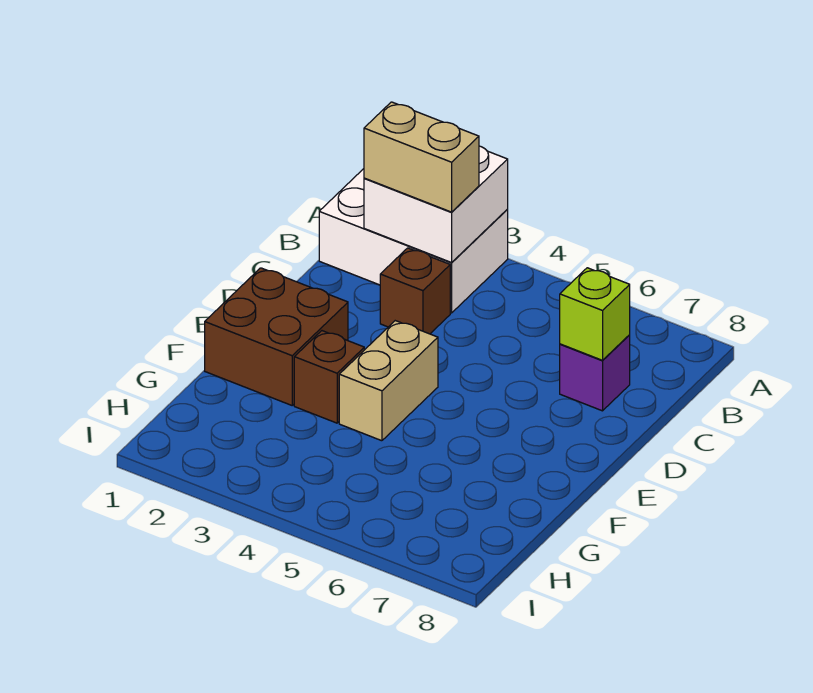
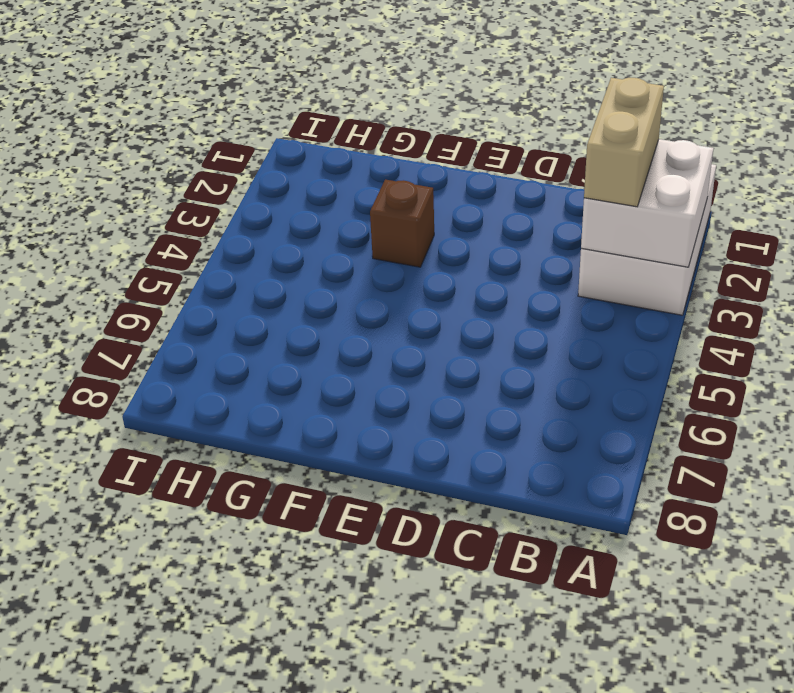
none -> brown 1x1 brick [380,248,450,334]
none -> purple 1x1 brick [560,335,630,411]

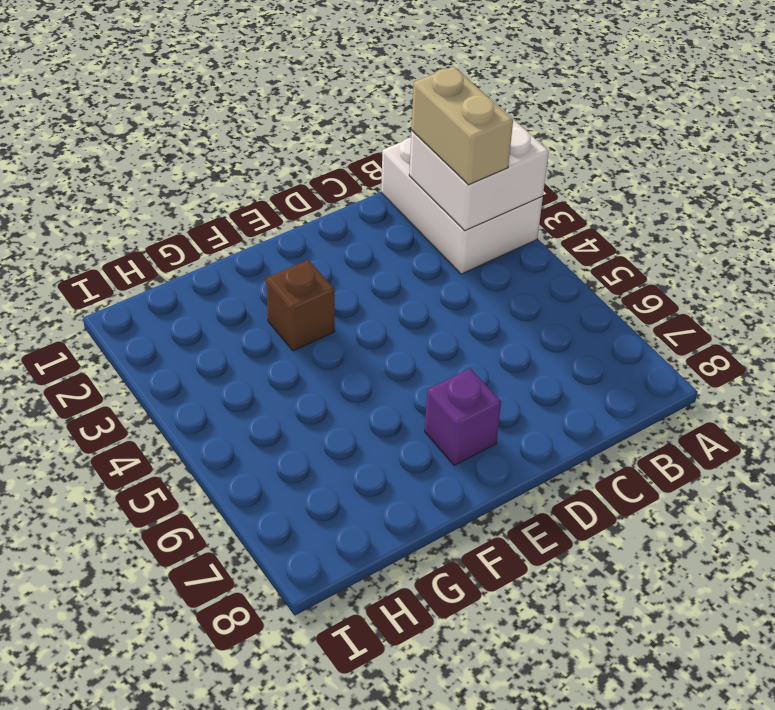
purple 1x1 brick [425,369,501,465] -> purple 1x1 brick moved to [560,335,630,411]
none -> brown 1x1 brick [380,248,450,334]
none -> brown 2x2 brick [205,268,348,405]

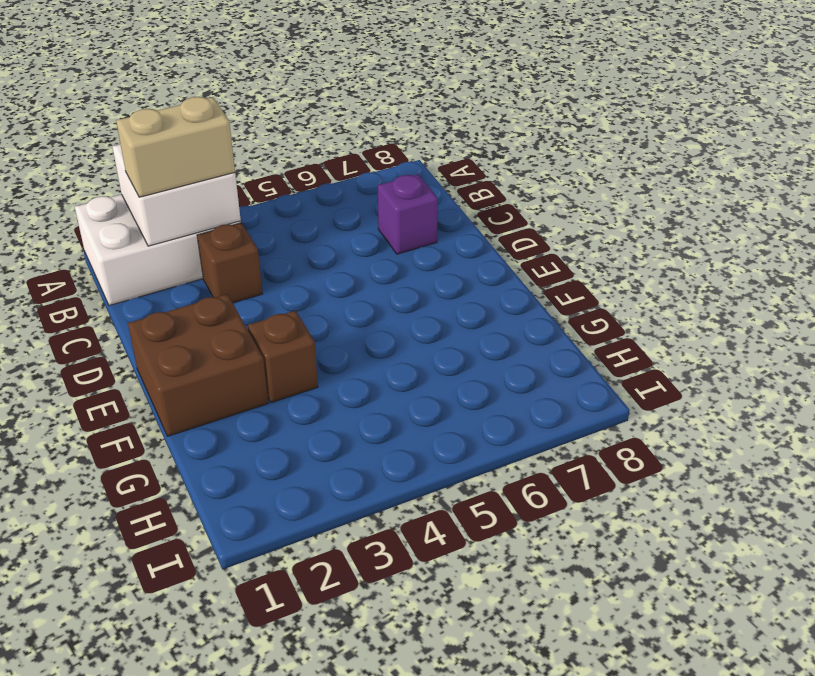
none -> tan 1x2 brick [339,321,438,441]
none -> lime 1x1 brick [560,268,630,360]

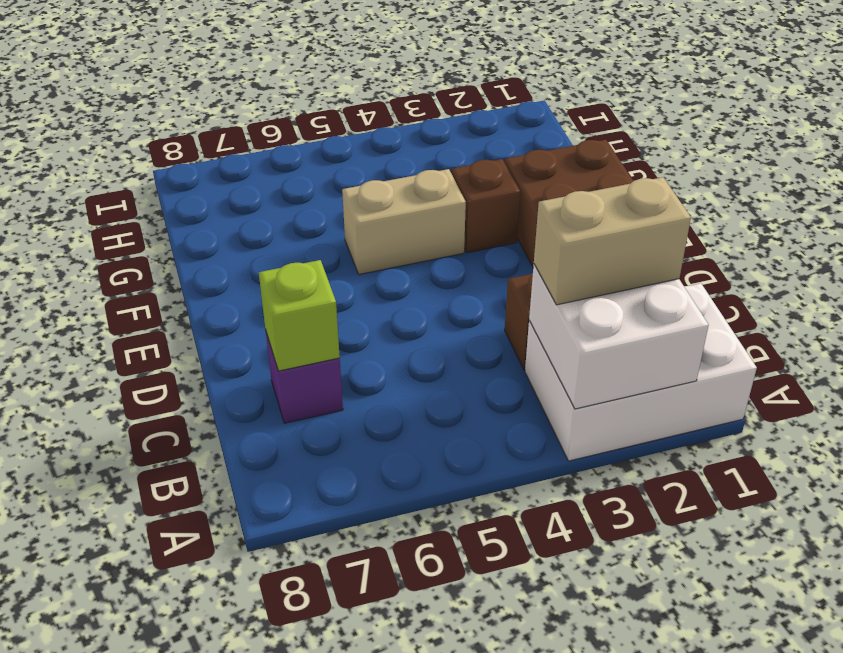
tan 1x2 brick [342,169,466,274] -> tan 1x2 brick turned to [339,321,438,441]

